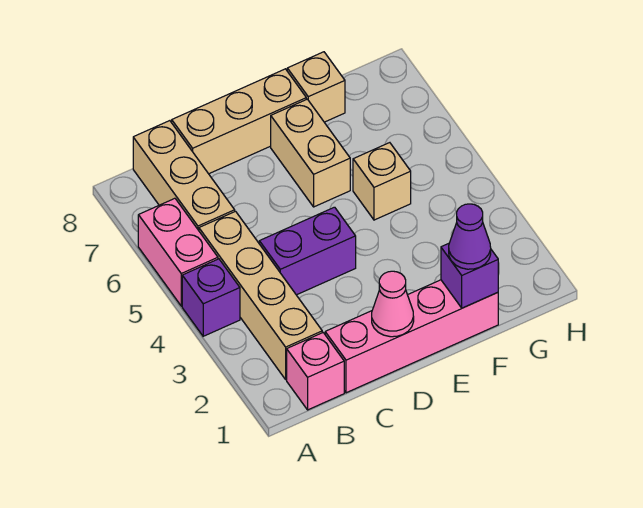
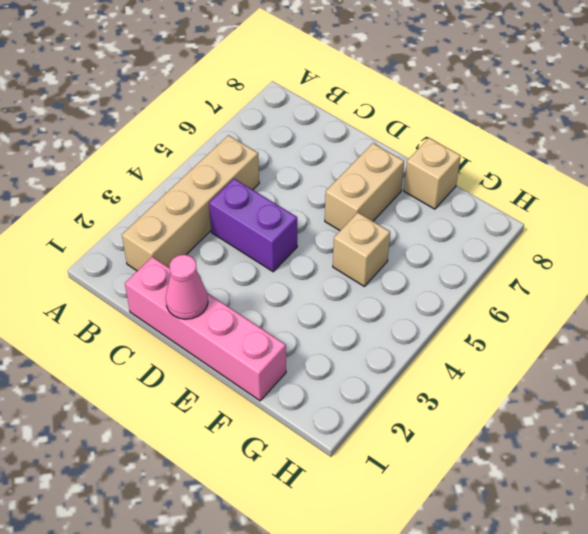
none -> purple 1x1 brick [182,259,240,336]
none -> pink 1x2 brick [138,198,218,306]
none -> pink 1x1 brick [287,333,344,410]

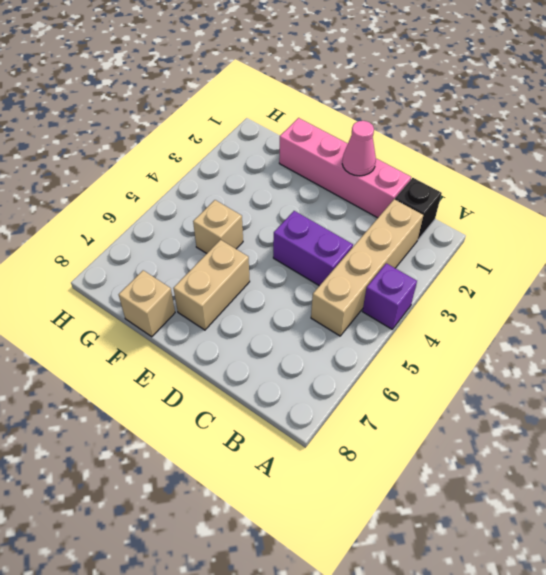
black 1x1 brick [395,178,442,240] -> pink 1x1 brick [287,333,344,410]
none -> pink 1x2 brick [138,198,218,306]
none -> tan 1x3 brick [133,121,235,230]
none -> tan 1x3 brick [172,69,306,174]

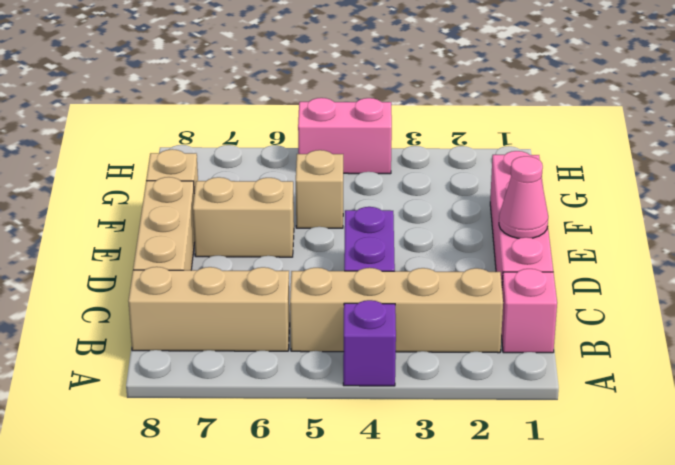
pink 1x2 brick [298,98,392,174] -> pink 1x2 brick moved to [138,198,218,306]
none -> purple 1x1 brick [441,243,498,308]
none -> purple 1x1 cone [449,204,491,269]

